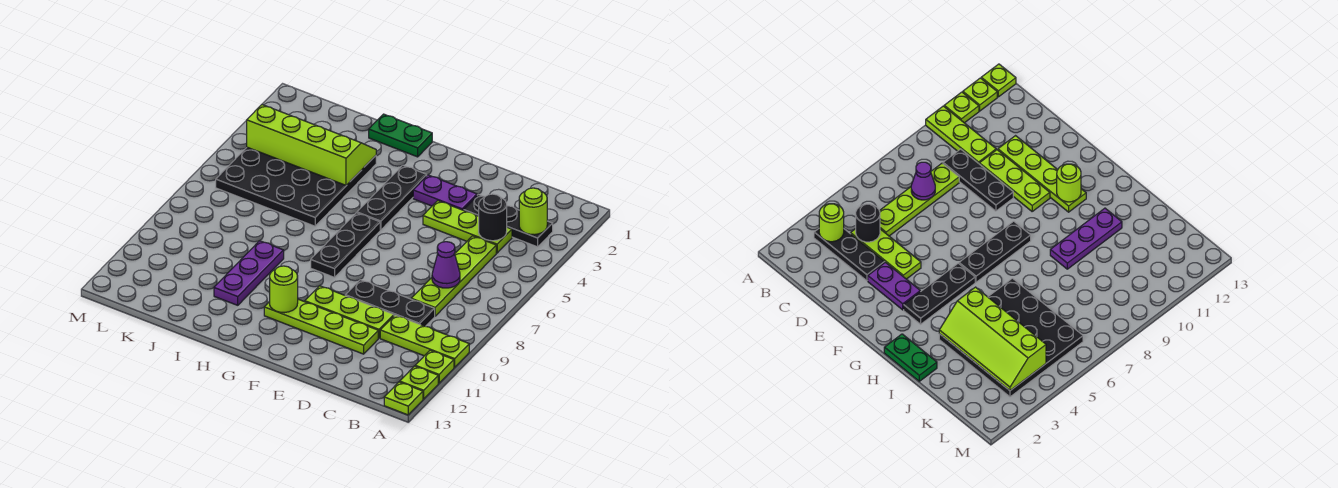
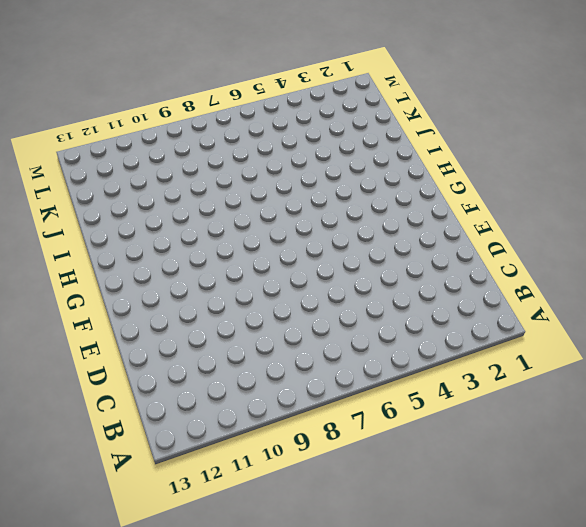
none -> lime 1x3 plate [380,315,469,367]
none -> lime 1x1 plate [415,350,454,383]
none -> lime 1x1 plate [400,366,438,399]

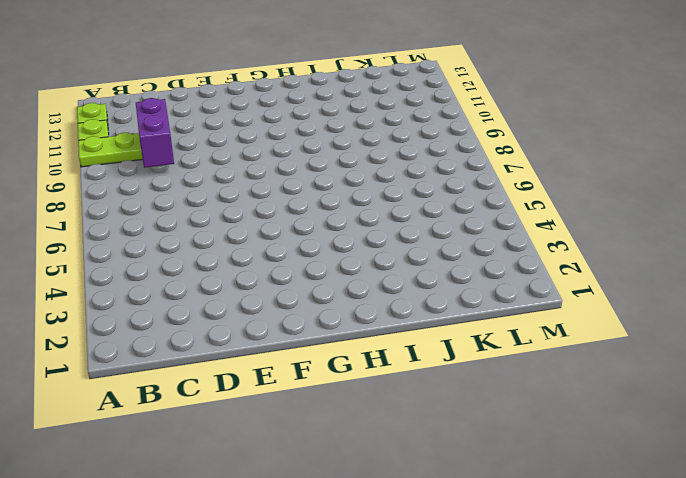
purple 1x2 brick [136,98,174,168] -> none
none -> lime 1x1 plate [384,382,423,415]
none -> black 1x3 plate [464,194,553,247]
none -> lime 1x3 plate [423,201,512,253]

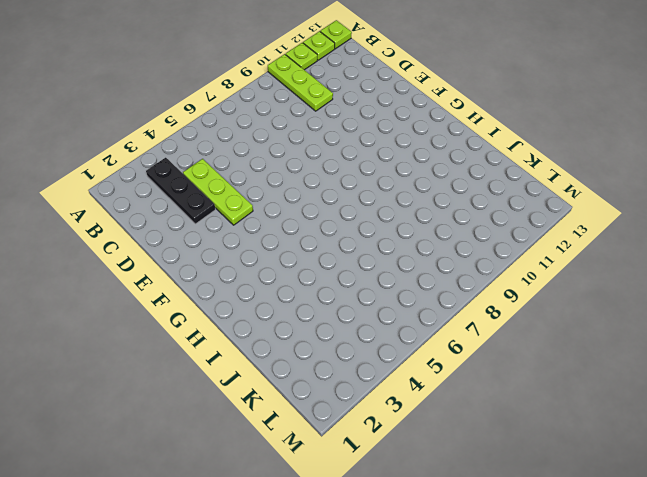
none -> lime 1x4 plate [411,236,496,316]
none -> black 1x3 plate [345,280,435,326]
none -> lime 1x3 plate [305,286,394,338]

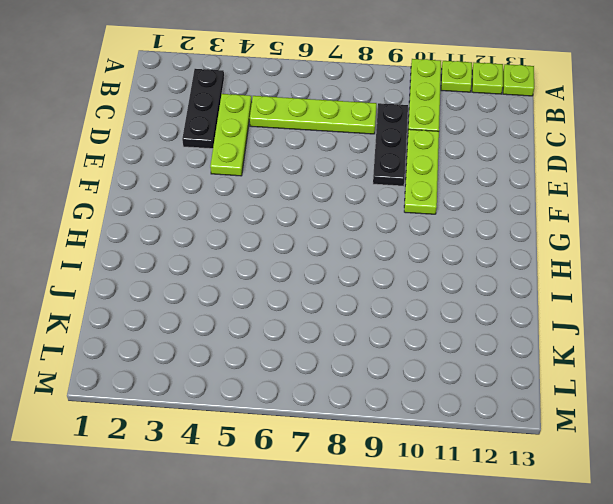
none -> lime 1x4 plate [264,299,378,354]
none -> purple 1x2 plate [413,175,477,210]
none -> black 1x3 plate [357,165,427,230]

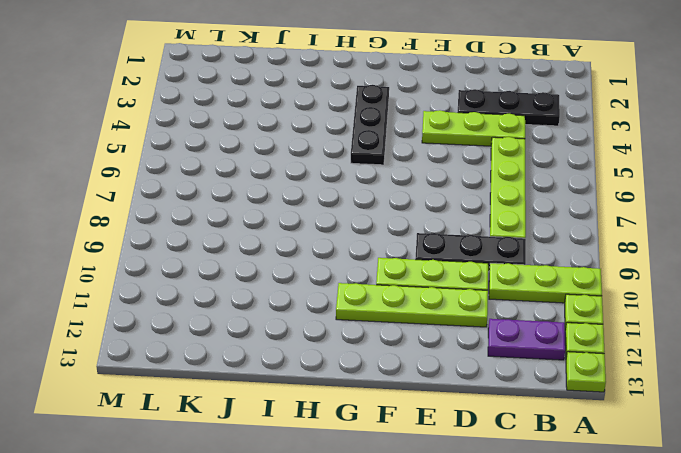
purple 1x2 plate [488,319,565,360] -> purple 1x2 plate moved to [413,175,477,210]
none -> black 1x3 plate [311,213,380,277]
none -> green 1x2 plate [369,114,432,157]
none -> black 4x4 plate [216,147,376,226]

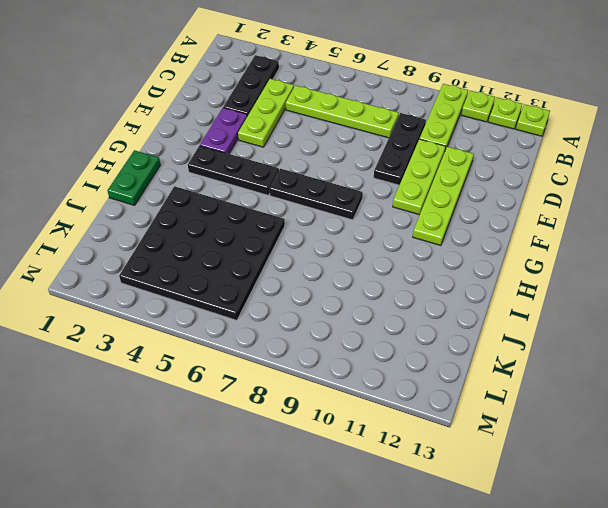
none -> purple 1x3 plate [214,241,284,305]
none -> lime 1x1 round brick [519,188,547,235]
none -> black 1x1 round brick [479,194,507,241]

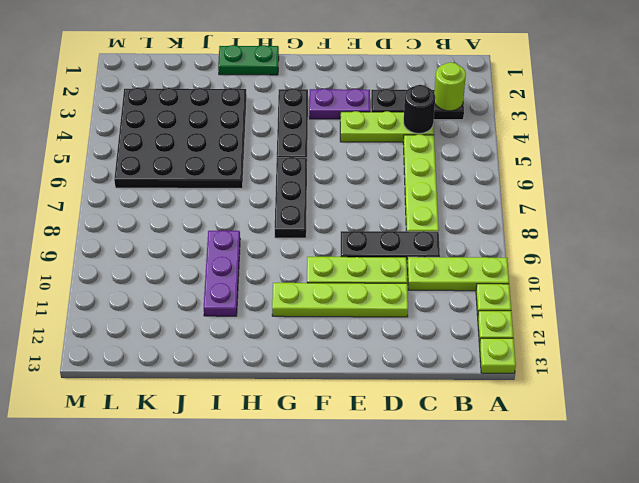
none -> purple 1x1 cone [432,242,460,288]
none -> lime 1x1 round brick [270,266,298,313]
none -> lime 2x4 slope [247,105,376,185]

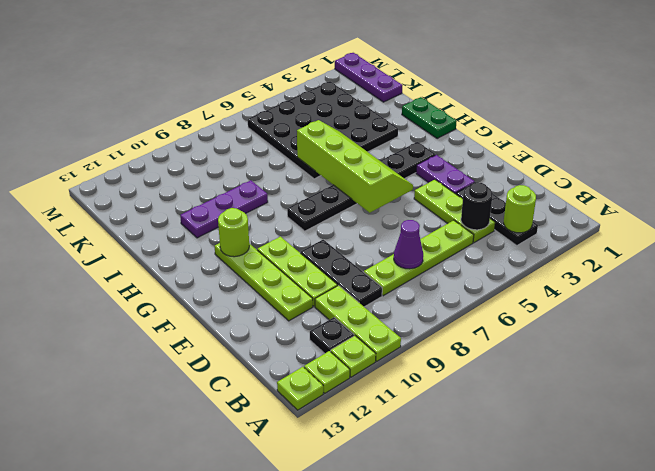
black 1x1 plate [310,317,354,353] -> none
lime 2x4 slope [297,120,413,213] -> lime 2x4 slope moved to [247,105,376,185]
purple 1x3 plate [335,53,403,102] -> none

